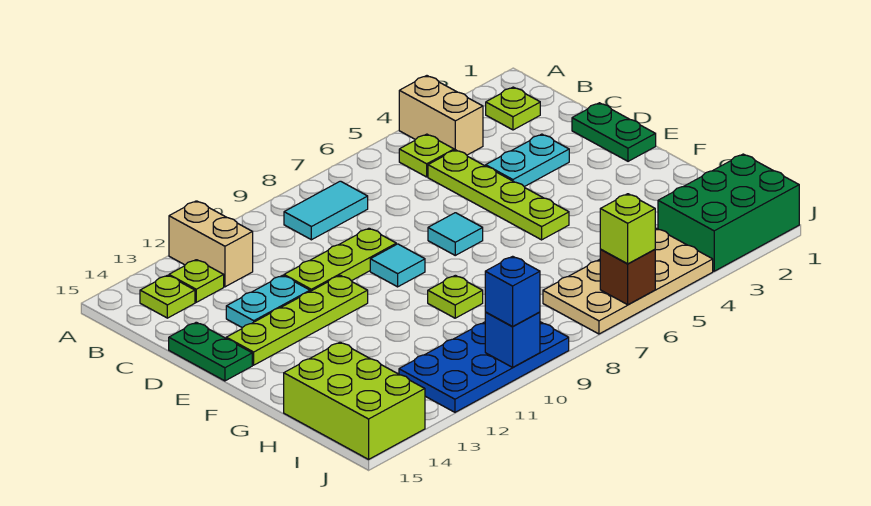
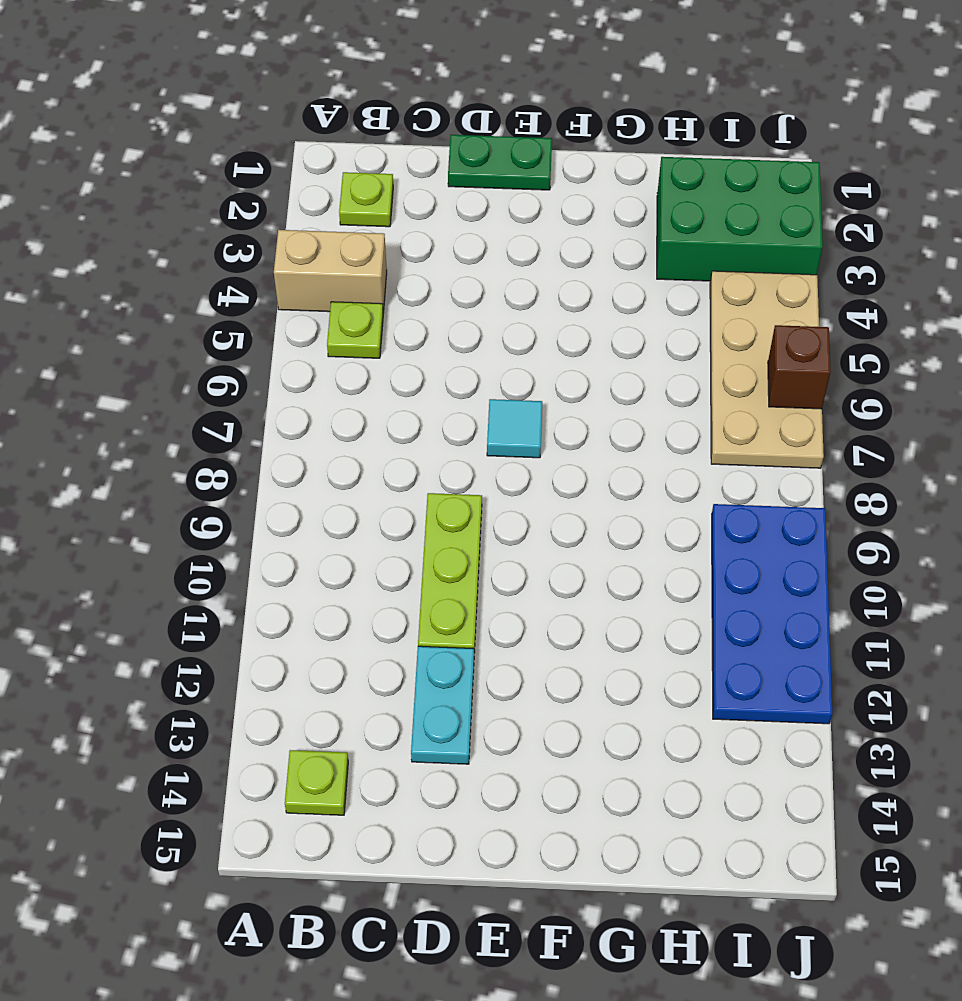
green 2x3 brick [657,157,823,281] -> green 2x3 brick turned to [658,154,799,271]
none -> tan 1x2 brick [169,201,253,287]
none -> cyan 1x2 tile [284,181,368,240]
none -> lime 1x1 plate [169,260,224,302]

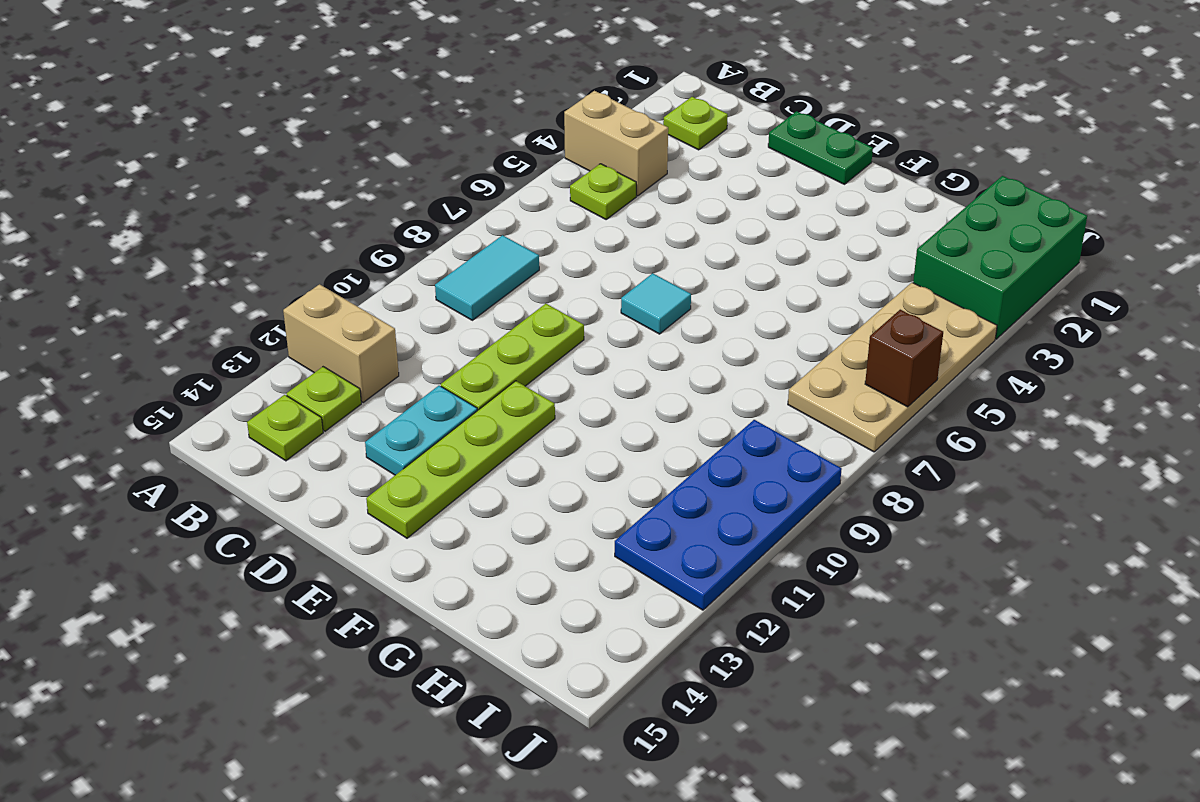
none -> lime 1x4 plate [428,150,569,240]
none -> cyan 1x2 plate [486,134,569,187]
none -> green 1x2 plate [169,322,252,381]

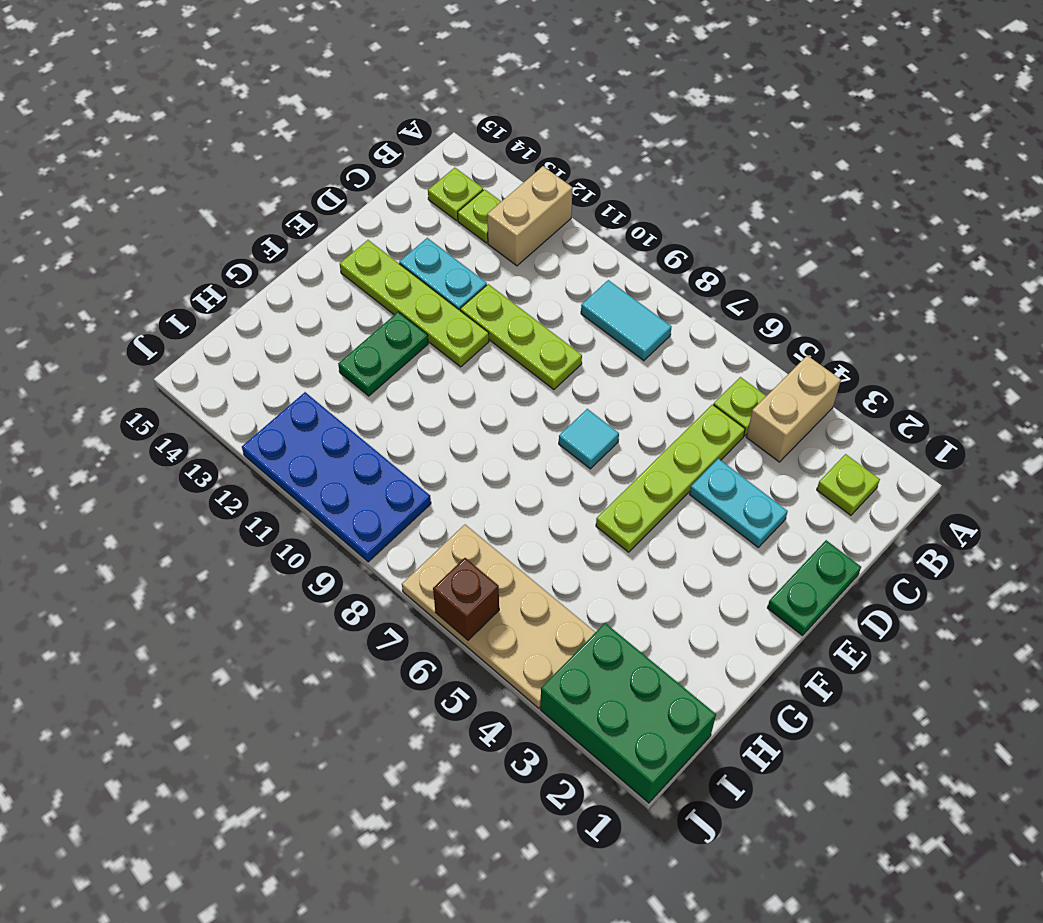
green 1x2 plate [338,312,428,396] -> green 1x2 plate moved to [169,322,252,381]
none -> cyan 1x1 tile [370,244,425,287]
none -> lime 1x1 plate [428,275,483,318]
none -> lime 2x3 brick [284,342,425,459]

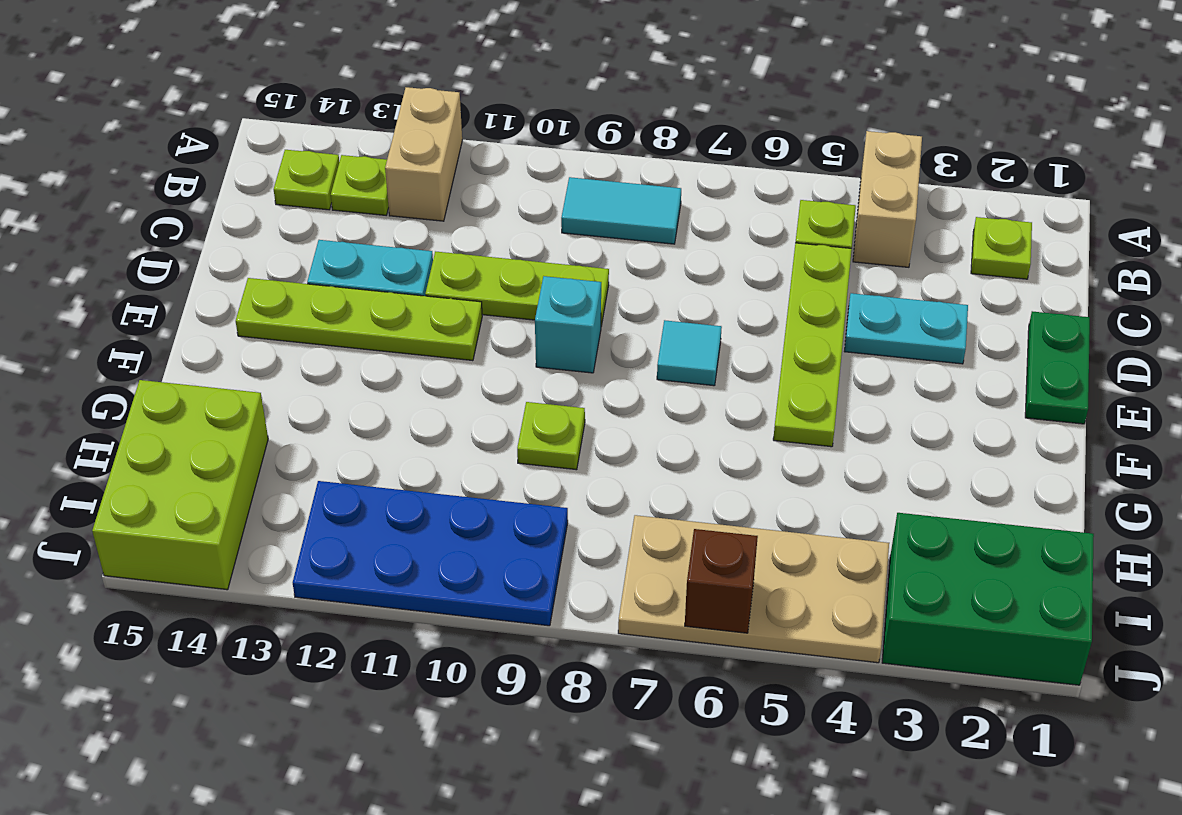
cyan 1x1 brick [535,276,601,373] -> cyan 1x1 tile [370,244,425,287]
none -> green 1x2 plate [169,322,252,381]
none -> blue 1x1 brick [485,312,540,367]
none -> lime 1x1 brick [600,194,655,264]

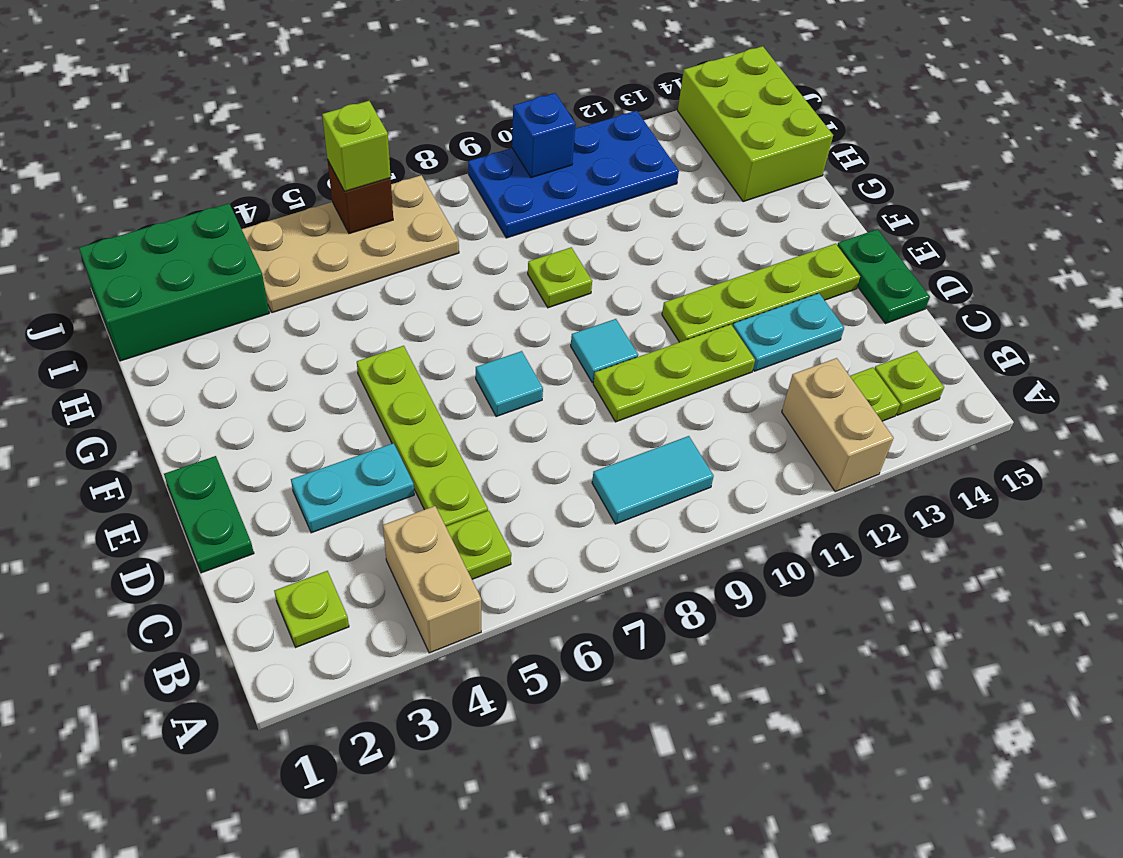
none -> blue 1x1 brick [485,256,540,326]

